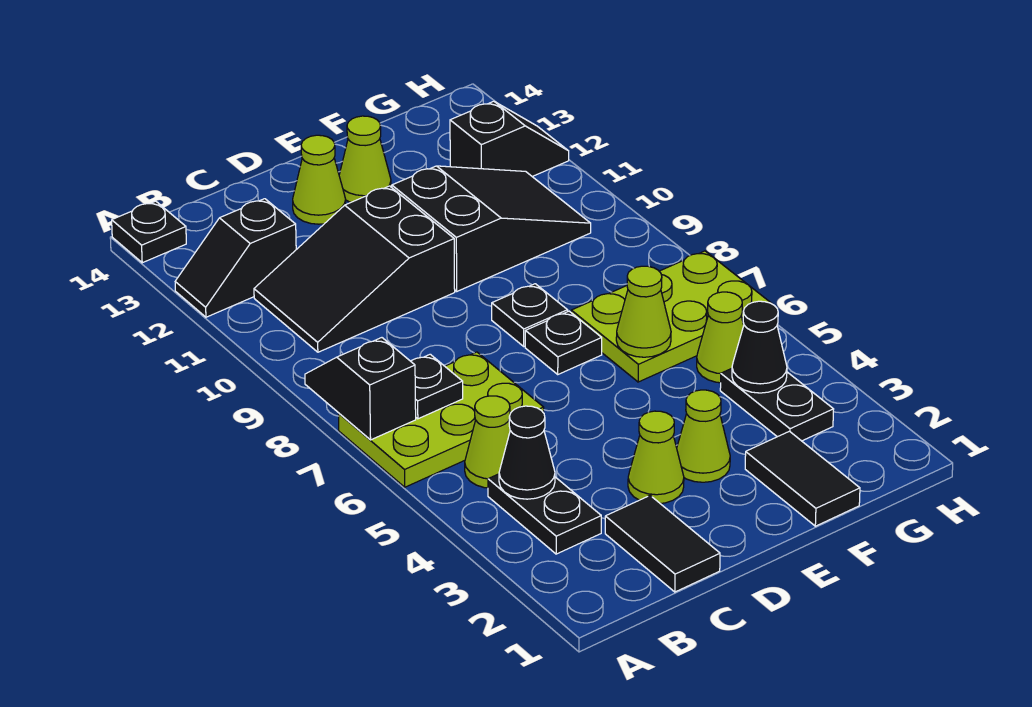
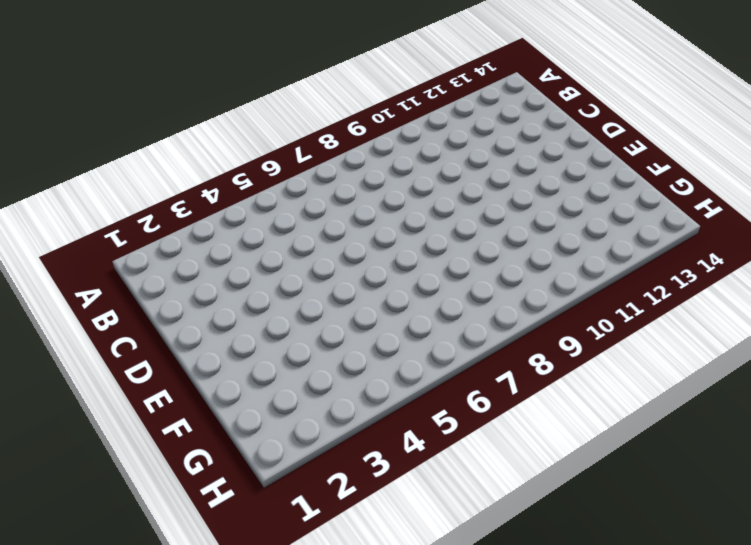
none -> lime 2x3 plate [339,352,544,487]
none -> black 1x2 slope [175,199,296,317]
none -> black 1x1 plate [112,201,186,263]

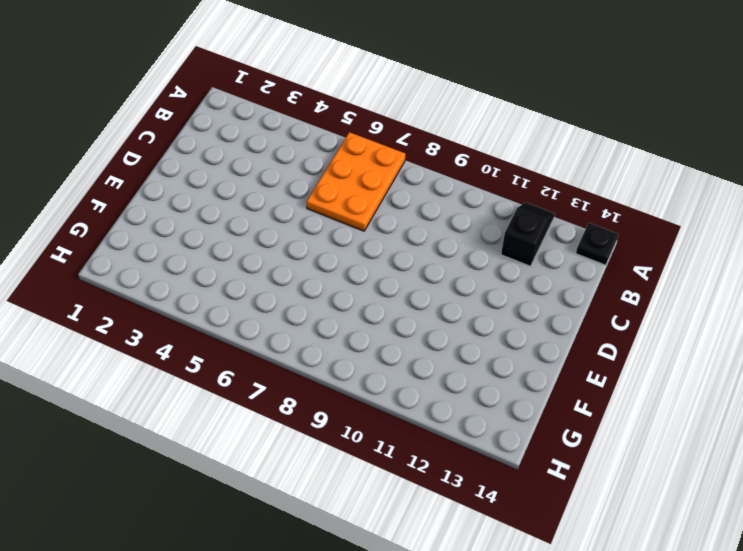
orange 2x3 plate [306,132,405,231] -> lime 2x3 plate [339,352,544,487]
none -> black 1x2 plate [488,474,601,554]
none -> lime 1x1 cone [465,396,510,488]
none -> black 2x3 slope [254,186,455,352]

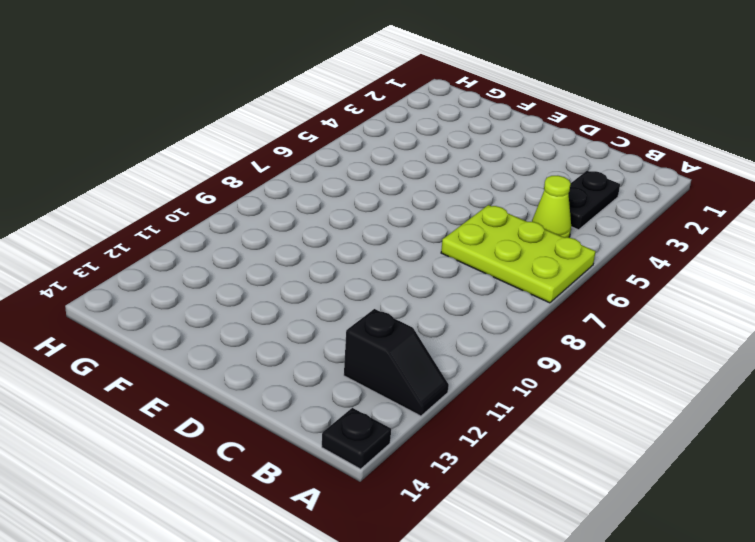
none -> black 2x3 slope [254,186,455,352]
none -> black 1x2 tile [605,496,720,592]
none -> lime 1x1 cone [628,411,684,503]

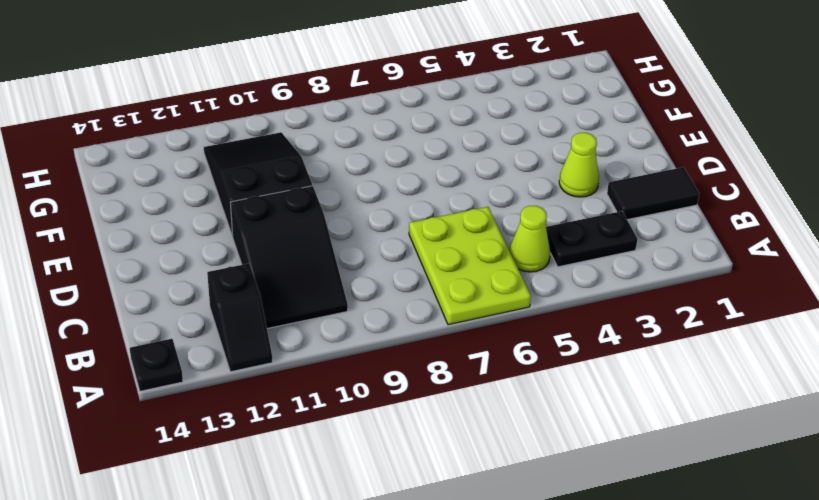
none -> lime 1x1 cone [293,135,346,224]
none -> lime 1x1 cone [677,390,730,482]
none -> black 1x1 plate [525,311,602,374]

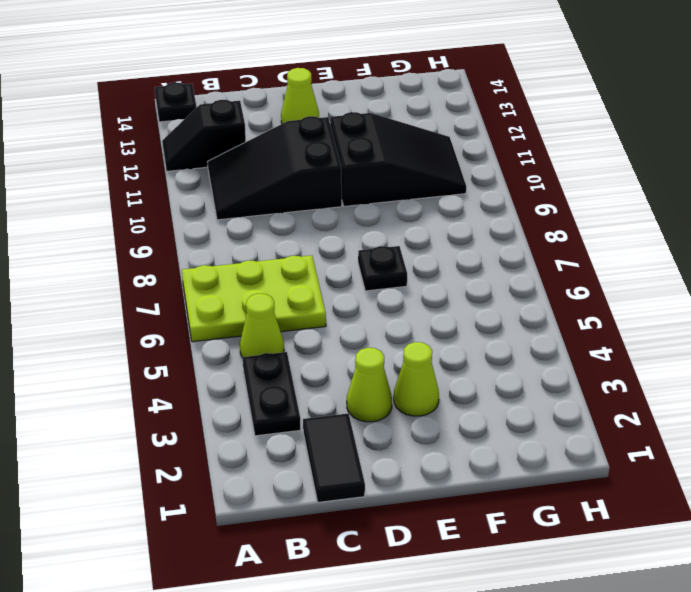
none -> black 1x1 plate [492,284,568,346]
none -> lime 1x1 cone [339,116,391,202]
none -> black 1x2 tile [745,431,860,526]

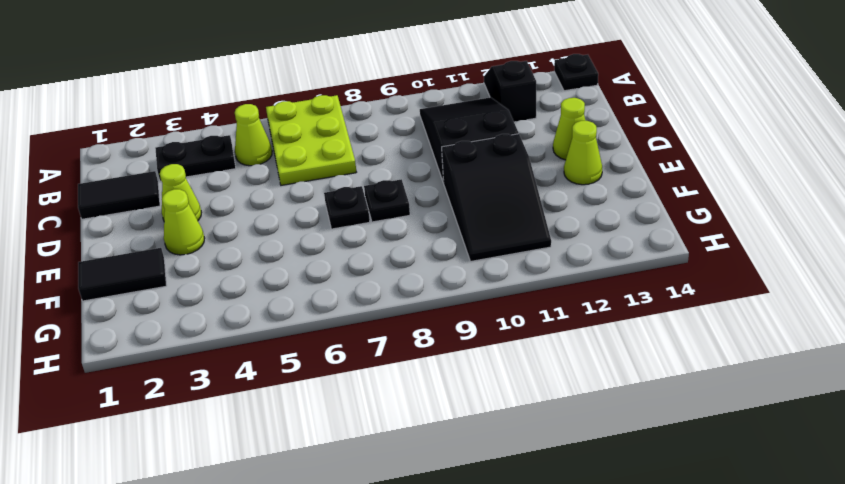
none -> lime 2x3 plate [571,251,772,382]
none -> black 1x2 plate [720,368,834,441]
none -> lime 1x1 cone [697,292,744,383]

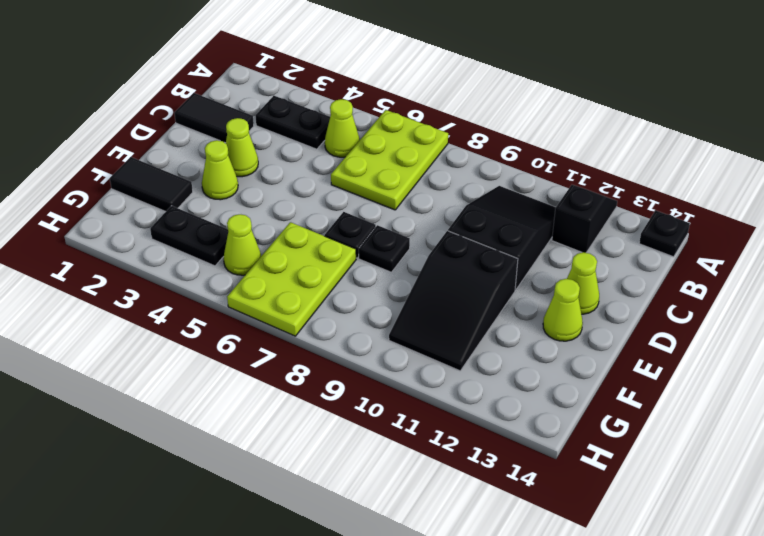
none -> black 1x2 slope [450,101,569,176]
none -> black 1x2 slope [305,338,416,440]
none -> black 1x1 cone [499,406,555,499]

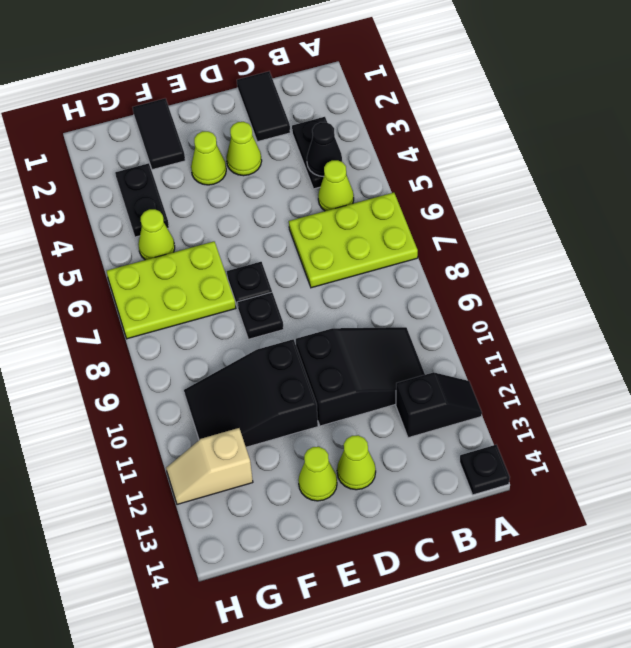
tan 1x2 slope [166,428,253,504] -> black 1x2 slope [450,101,569,176]
none -> black 1x2 slope [305,338,416,440]
none -> black 1x1 plate [411,354,463,419]
none -> lime 1x1 cone [616,266,671,357]

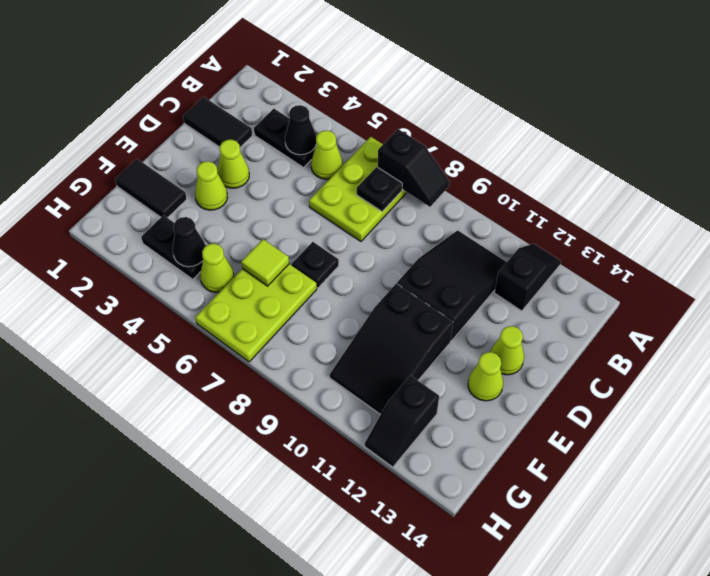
lime 1x1 tile [241,239,289,286] -> lime 1x1 cone [616,266,671,357]
none -> black 1x1 plate [112,201,186,263]
none -> black 1x1 plate [492,284,568,346]

